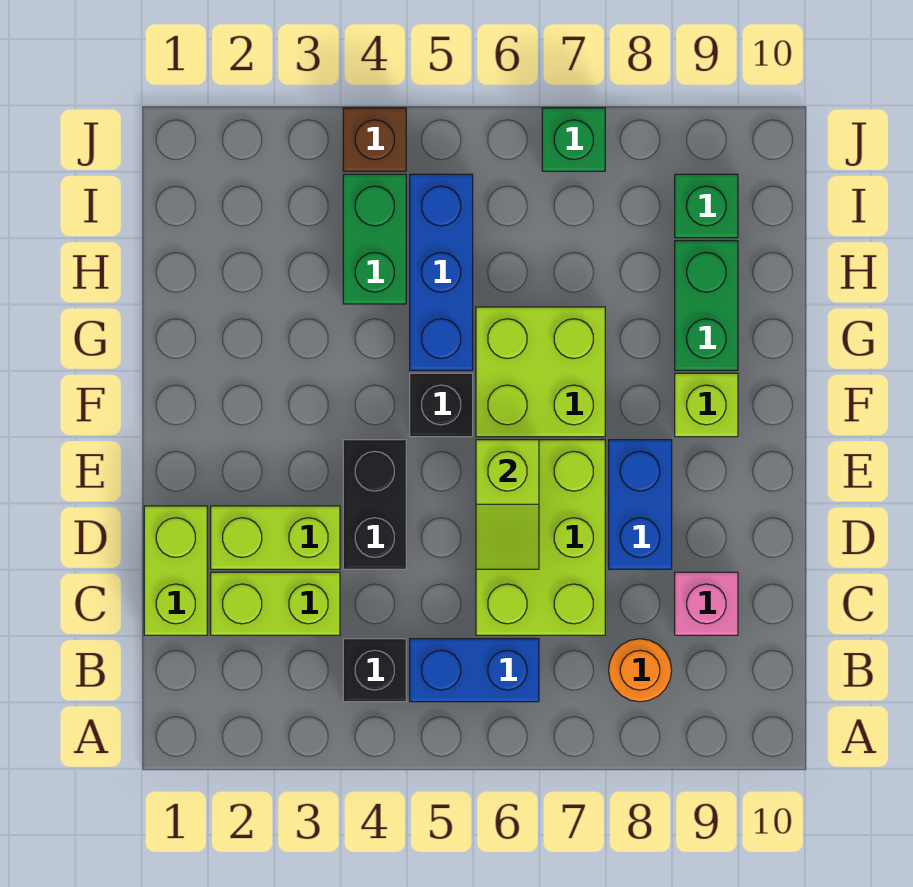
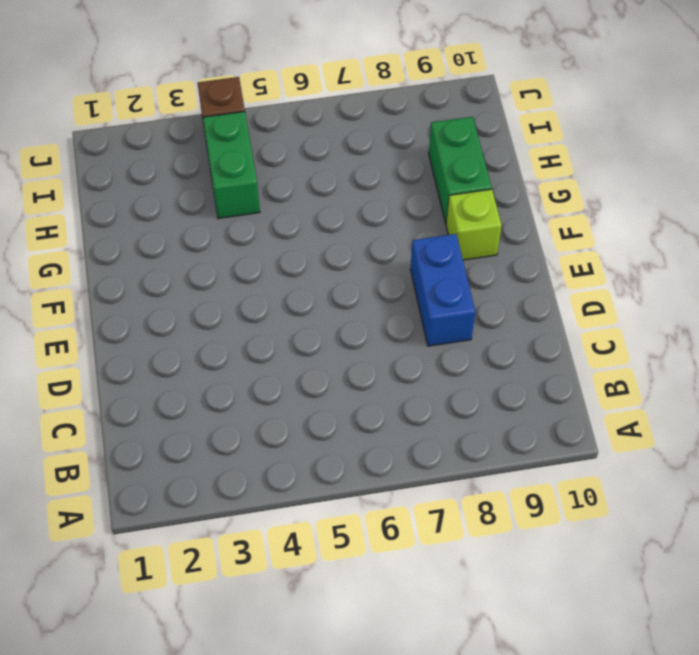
none -> black 1x1 brick [343,639,406,702]
none -> blue 1x2 brick [410,639,539,702]
none -> orange 1x1 round brick [609,639,672,702]

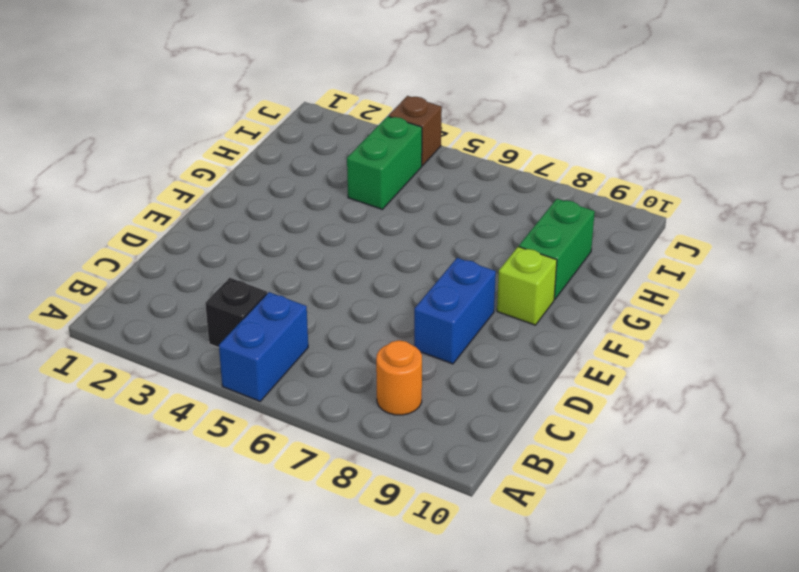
blue 1x2 brick [219,292,308,401] -> blue 1x2 brick turned to [410,639,539,702]
none -> lime 1x2 brick [144,506,207,635]
none -> lime 1x2 brick [211,572,340,635]
none -> lime 2x3 brick [476,440,605,635]

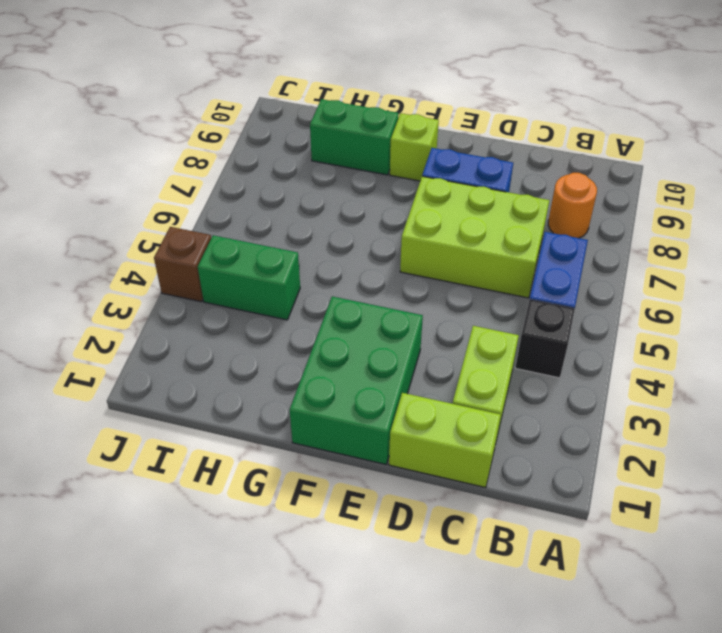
green 2x3 brick [290,296,423,464] -> none
none -> pink 1x1 brick [675,572,738,635]
none -> lime 1x2 brick [211,506,340,569]
none -> black 1x2 brick [343,440,406,569]

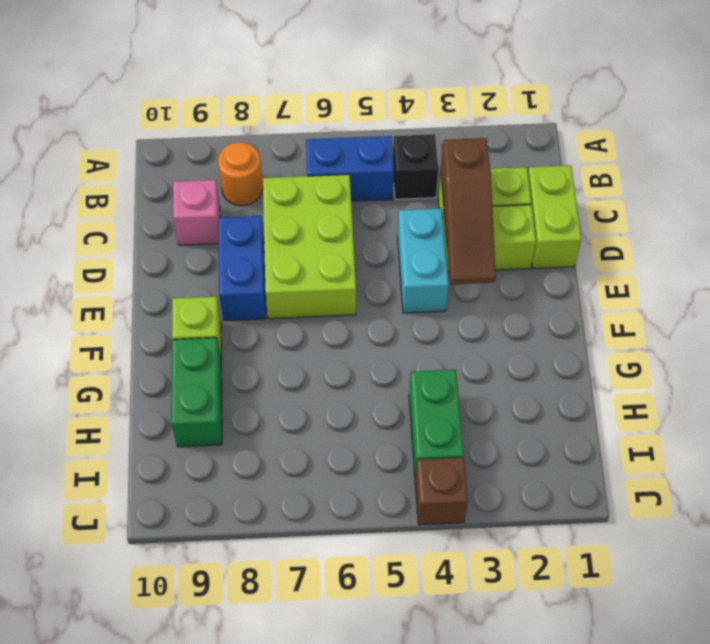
brown 1x3 slope [441,138,496,284] -> none
cyan 1x2 brick [398,208,449,313] -> black 1x2 brick [343,440,406,569]
none -> black 1x1 brick [410,373,473,437]
none -> lime 2x2 brick [476,307,605,437]
none -> blue 1x3 brick [410,174,473,370]

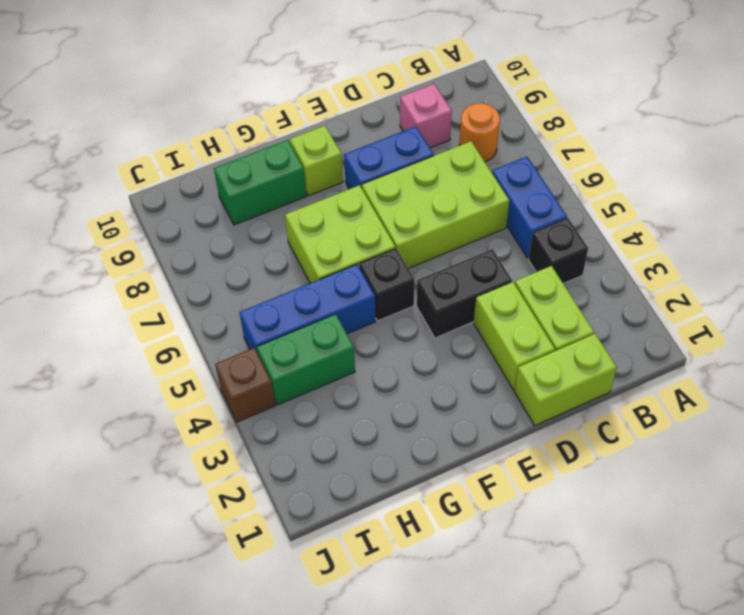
none -> green 1x1 brick [675,174,738,238]
none -> green 1x1 brick [542,108,605,171]
none -> lime 1x2 slope [476,440,539,569]

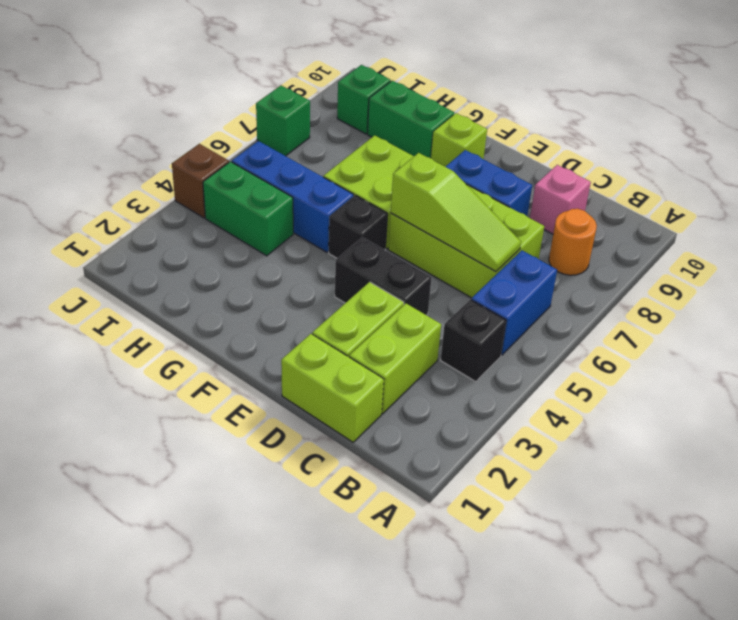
lime 1x3 slope [391,153,521,271] -> lime 1x2 slope [476,440,539,569]

